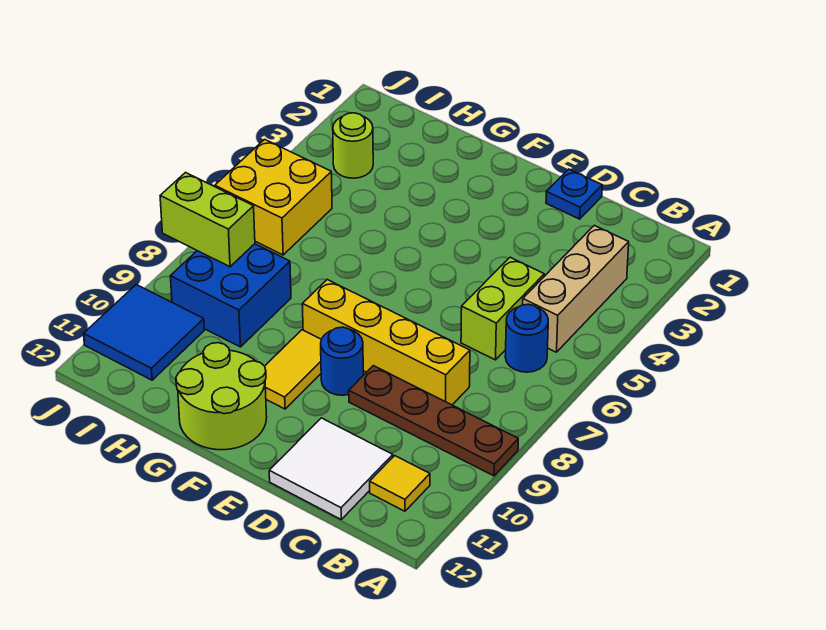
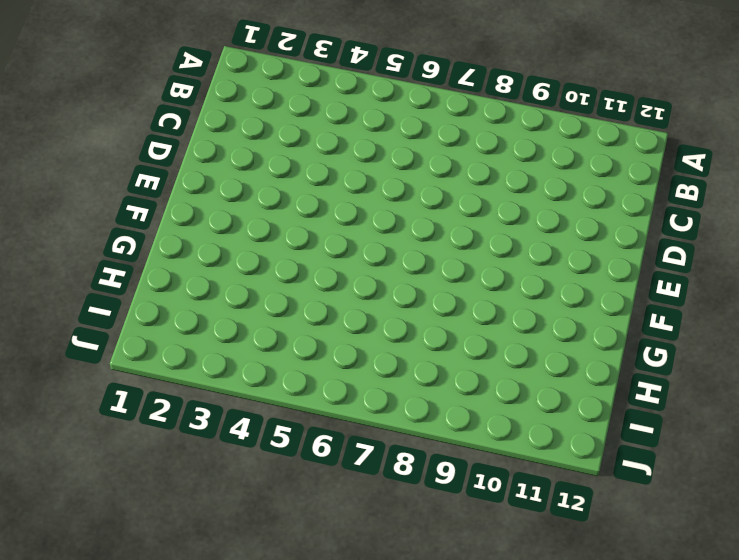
none -> brown 1x4 plate [349,366,518,476]
none -> tan 1x3 brick [523,225,629,352]
none -> blue 1x1 round brick [505,304,548,372]

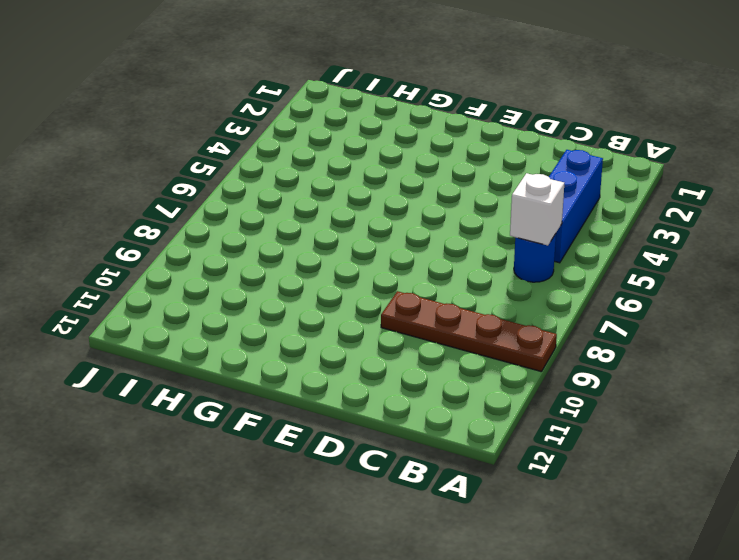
blue 1x3 brick [549,150,603,263] -> tan 1x3 brick [523,225,629,352]
white 1x1 brick [510,173,564,246] -> none
none -> yellow 1x1 tile [370,456,430,511]
none -> lime 1x2 brick [461,257,544,360]
none -> yellow 1x4 brick [302,280,470,405]

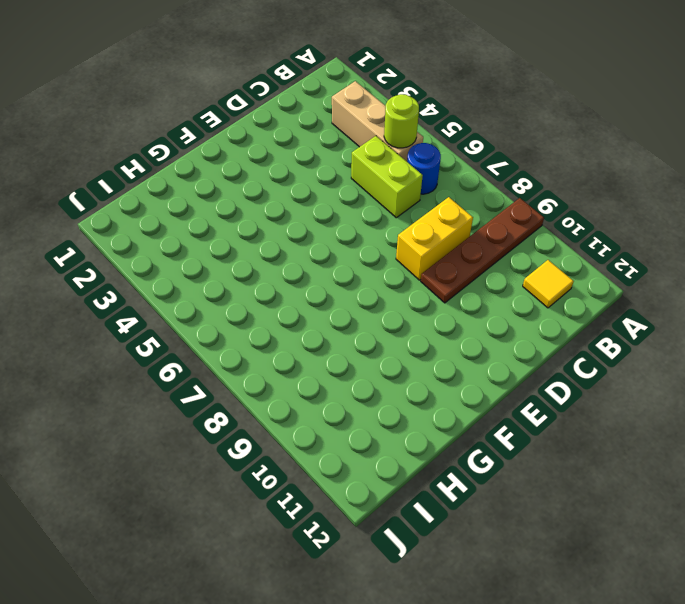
lime 1x1 round brick [384,94,419,148] -> lime 1x1 round brick moved to [333,113,373,178]
yellow 1x2 brick [396,197,473,280] -> yellow 1x4 brick [302,280,470,405]
none -> white 2x2 tile [269,418,393,519]
none -> blue 1x1 plate [546,169,602,219]
none -> blue 1x1 round brick [321,327,363,395]

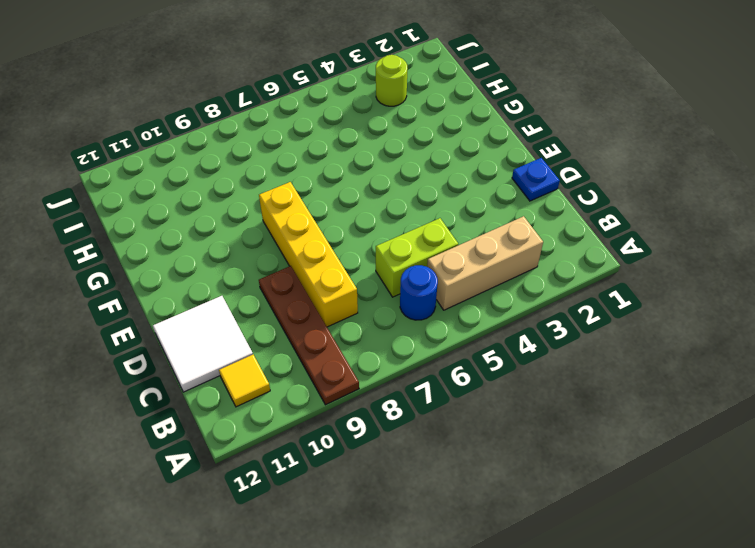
none -> blue 1x1 round brick [321,327,363,395]
none -> yellow 1x2 tile [265,330,321,409]
none -> lime 2x2 round brick [176,343,267,450]

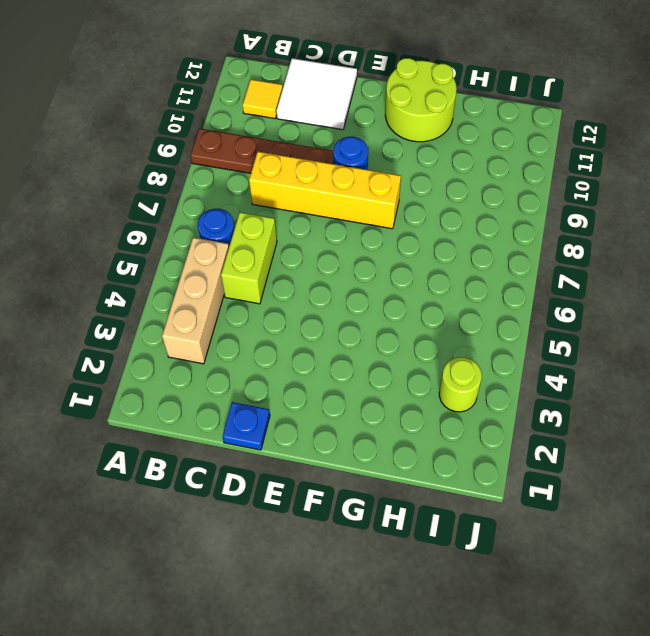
none -> yellow 1x2 tile [265,330,321,409]
none -> blue 2x2 brick [171,244,291,347]
none -> yellow 2x2 brick [215,139,332,255]

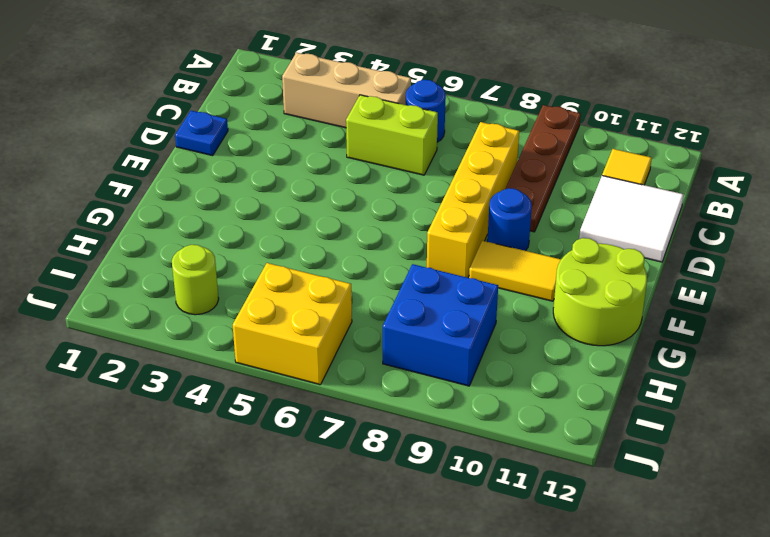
none -> blue 2x2 tile [84,284,204,380]
none -> lime 1x2 brick [160,173,255,267]

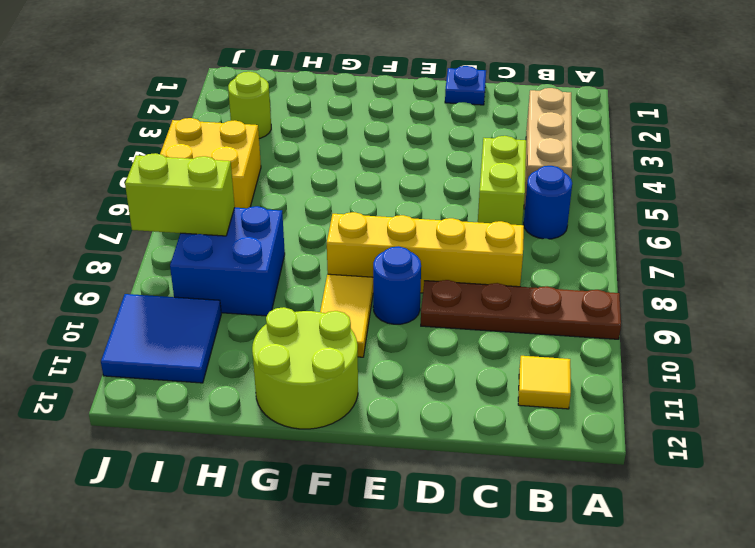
none -> white 2x2 tile [269,418,393,519]

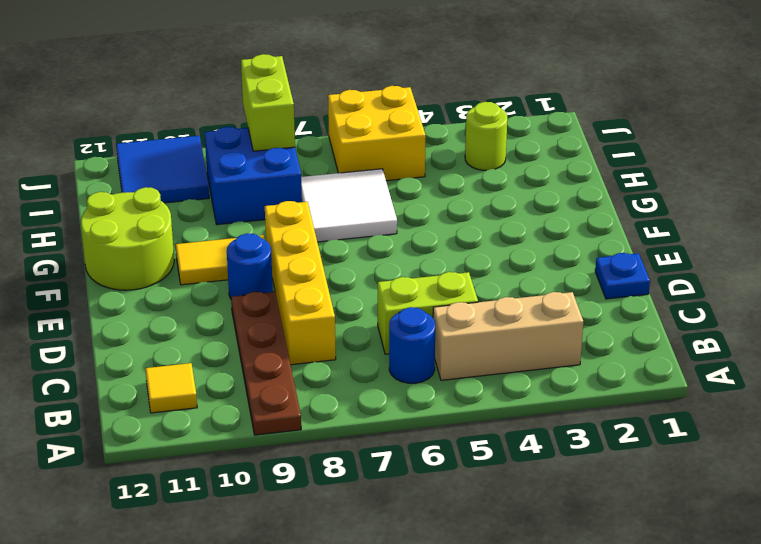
white 2x2 tile [301,169,397,242] -> white 2x2 tile moved to [269,418,393,519]

